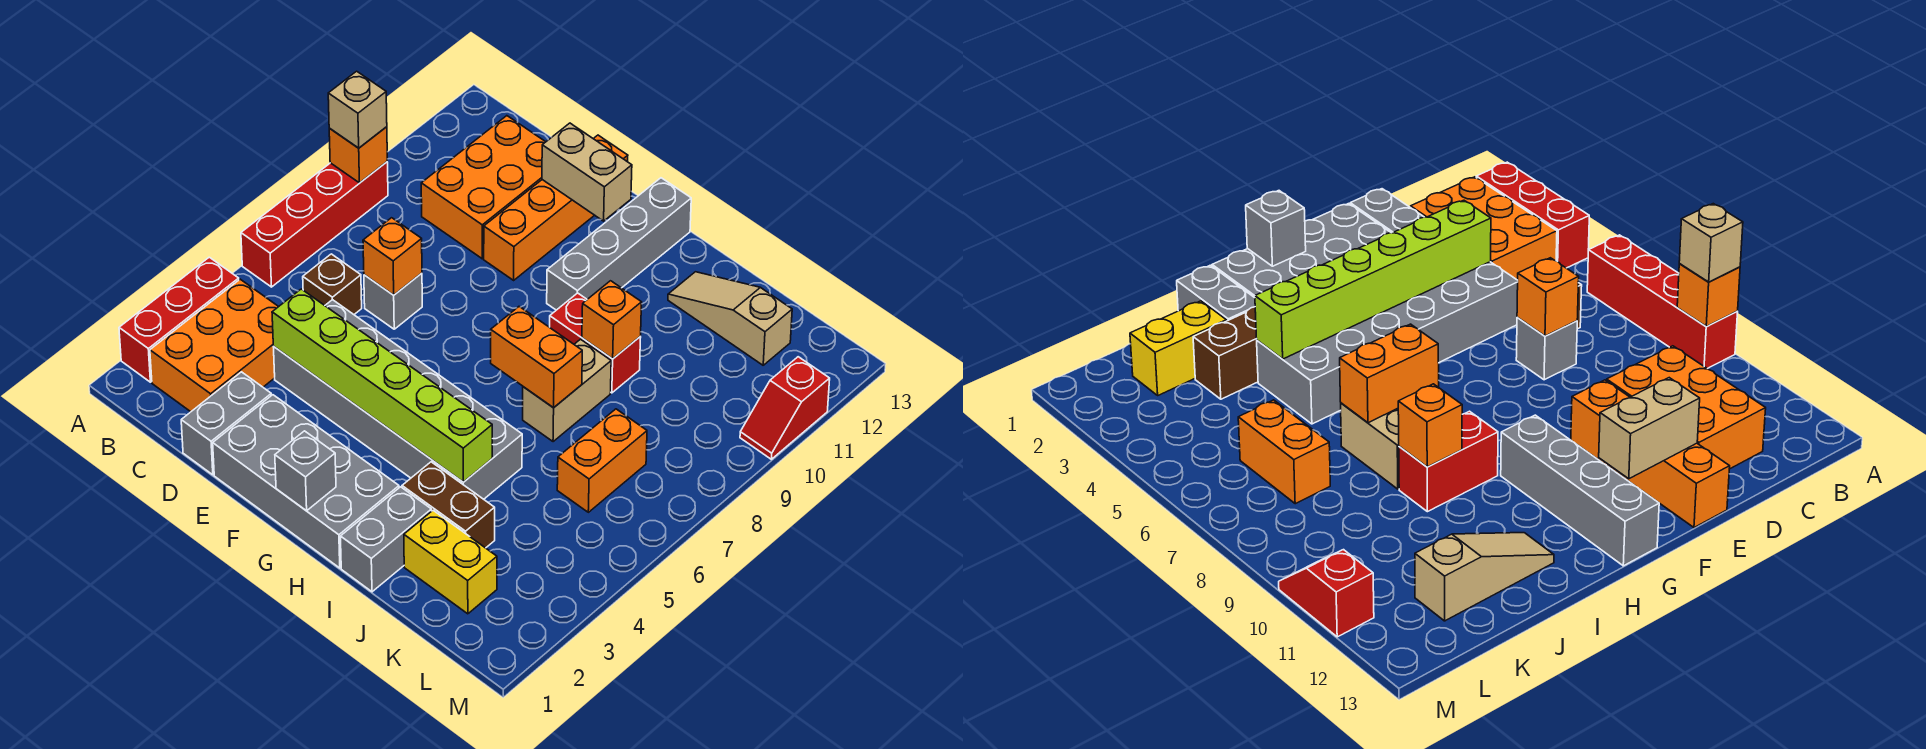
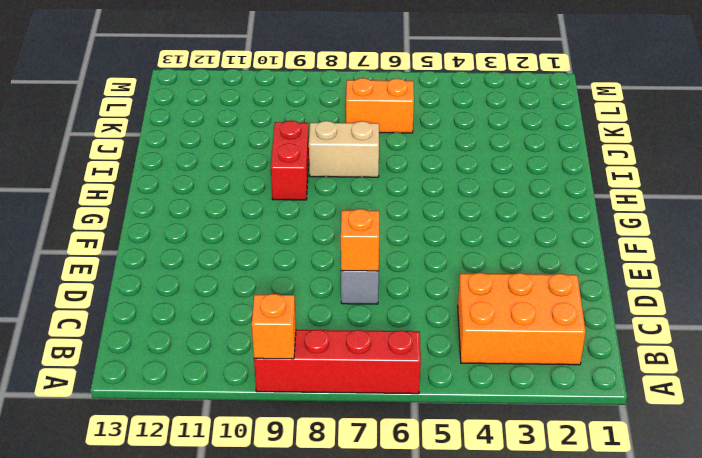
none -> red 1x3 brick [119,257,239,382]
none -> brown 1x1 brick [303,254,362,314]
none -> orange 2x3 brick [421,116,545,259]

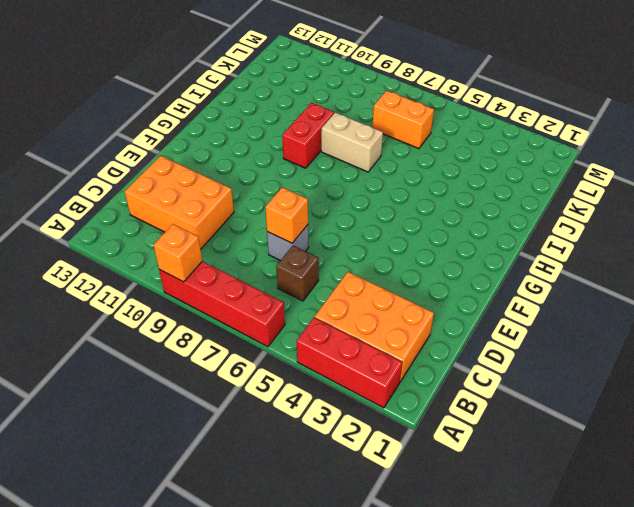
none -> grey 1x2 brick [181,372,271,475]
none -> grey 2x6 brick [274,300,522,499]
none -> grey 2x4 brick [213,395,399,568]

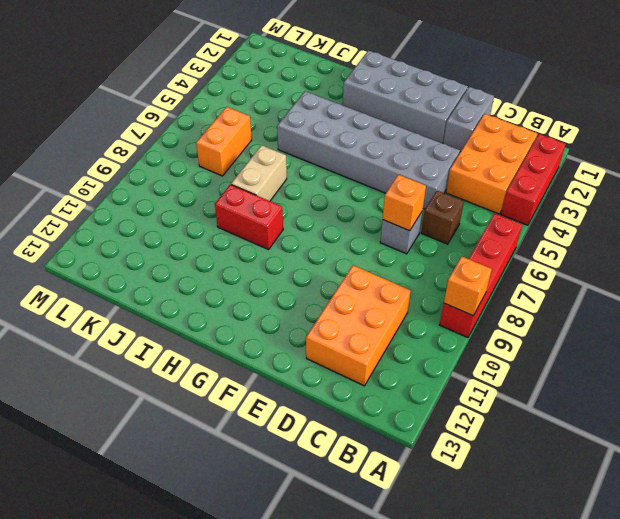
none -> orange 1x4 brick [484,135,628,280]
none -> grey 1x4 brick [547,178,691,310]
none -> grey 1x2 brick [340,487,431,592]

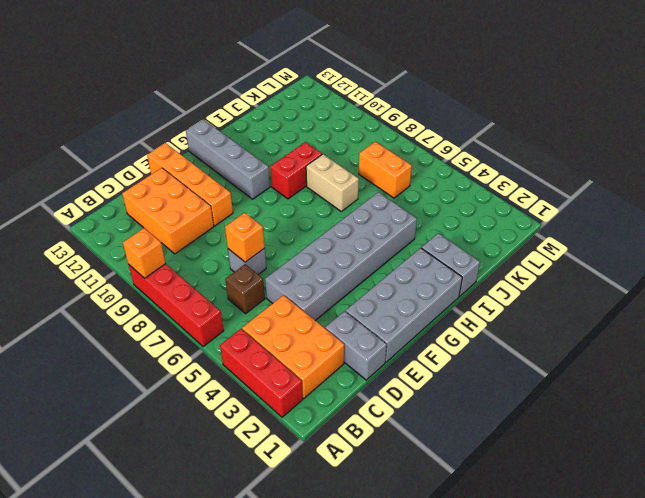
none -> brown 1x2 brick [402,462,495,548]
none -> tan 1x3 slope [668,272,792,365]
none -> yellow 1x2 brick [404,510,497,614]

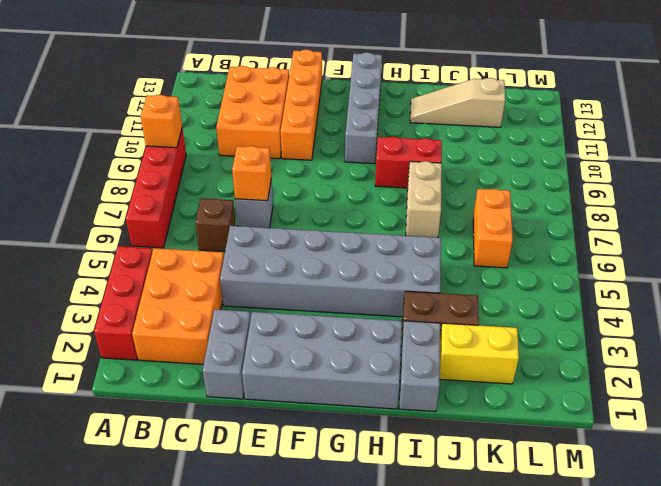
none -> red 1x2 slope [740,357,830,459]
none -> lime 1x6 brick [272,289,492,482]
none -> tan 1x2 brick [542,123,632,221]

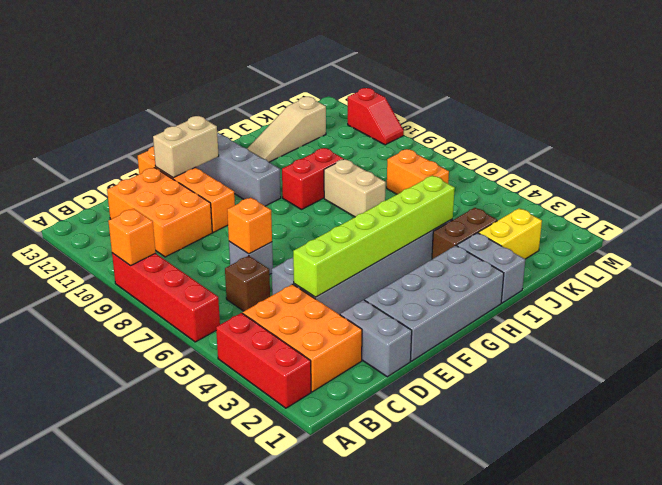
none -> grey 1x1 brick [275,431,336,511]
none -> orange 1x2 brick [491,307,582,408]
none -> orange 1x1 brick [582,281,642,359]

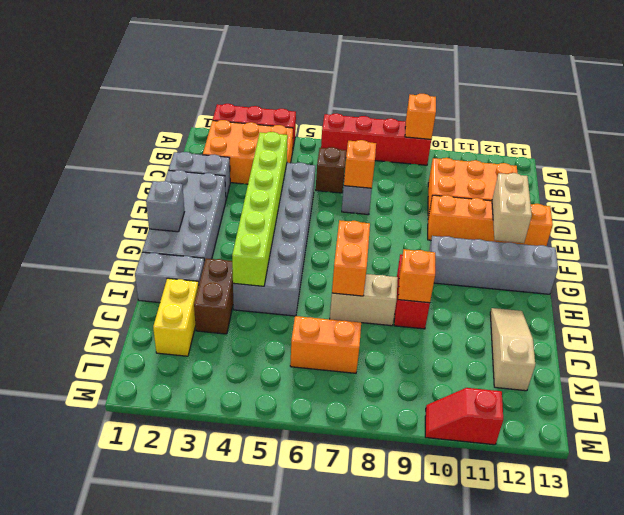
none -> tan 1x1 brick [328,71,387,148]

